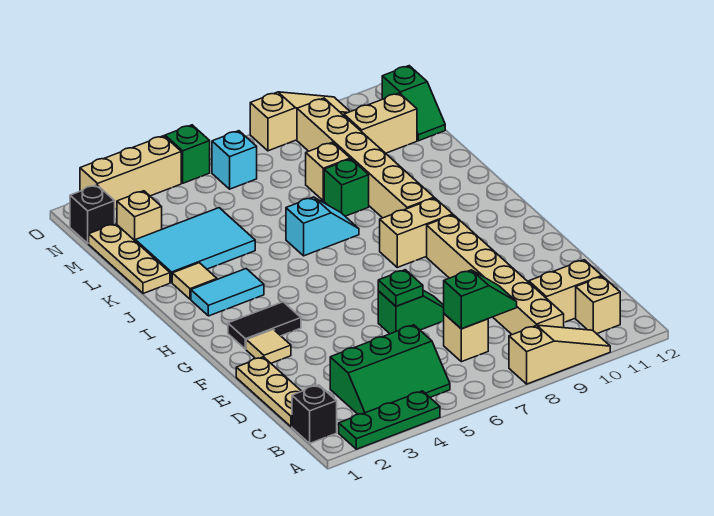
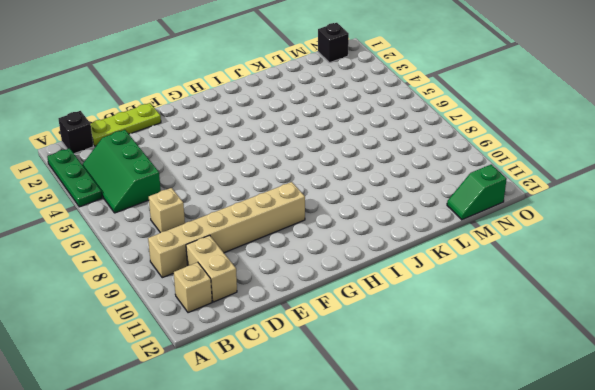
lime 1x3 plate [91,103,161,146] -> tan 1x3 plate [236,357,302,427]
none -> tan 1x3 slope [509,325,610,384]
none -> green 1x2 slope [378,290,444,334]
none -> tan 1x1 tile [246,329,291,363]
none -> black 1x2 tile [228,302,301,349]

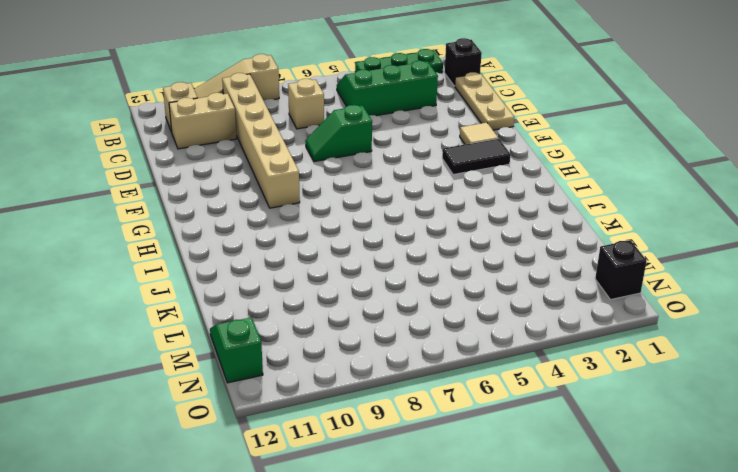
none -> tan 1x2 brick [380,198,453,267]
none -> cyan 1x2 tile [191,269,264,316]
none -> tan 1x6 brick [297,98,434,218]
none -> tan 1x1 tile [172,263,217,299]

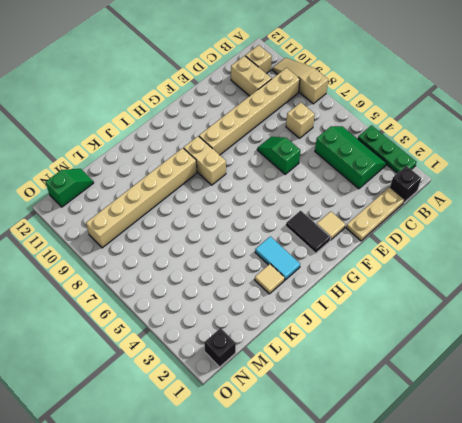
none -> cyan 1x2 slope [286,197,359,256]
none -> tan 1x3 plate [89,224,170,293]
none -> cyan 2x3 tile [135,208,255,282]
none -> green 1x1 brick [324,159,369,216]

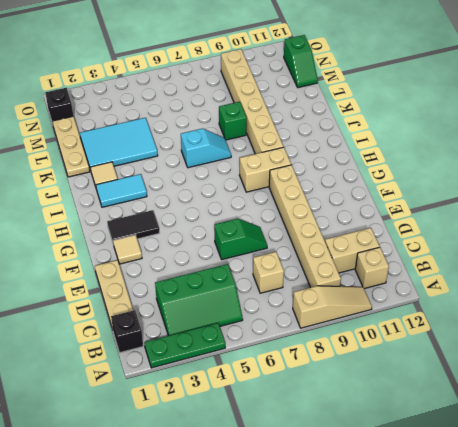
none -> tan 1x1 brick [306,142,350,201]
none -> tan 1x1 brick [117,191,162,240]
none -> tan 1x2 brick [344,93,417,153]
none -> cyan 1x1 brick [212,131,257,189]

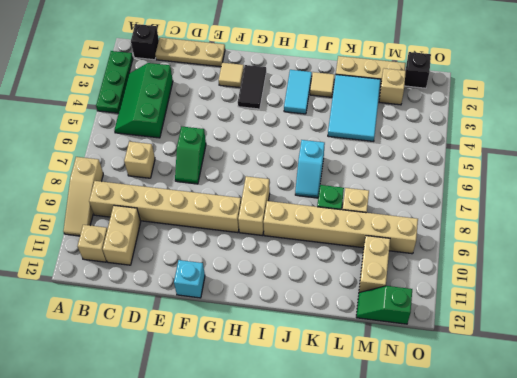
cyan 1x1 brick [174,260,205,298] -> cyan 1x1 brick moved to [212,131,257,189]
none -> tan 1x3 brick [80,136,181,209]
none -> green 1x1 brick [165,125,210,183]
none -> tan 1x3 slope [250,92,350,151]
none -> green 1x2 slope [444,270,517,329]

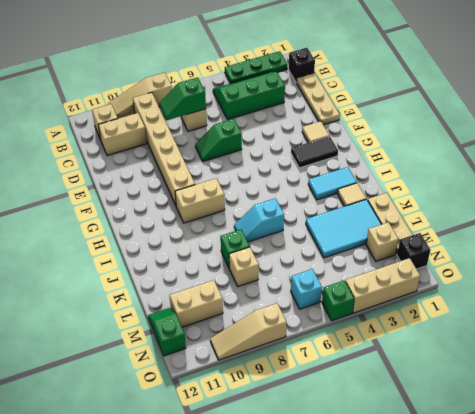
none -> tan 1x6 brick [297,98,434,218]
none -> green 1x1 plate [378,270,423,306]

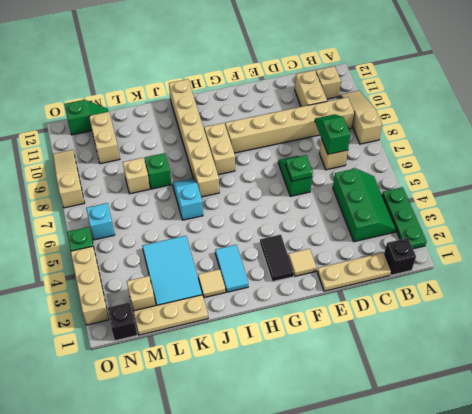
tan 1x6 brick [169,79,219,197] -> tan 1x6 brick turned to [297,98,434,218]

